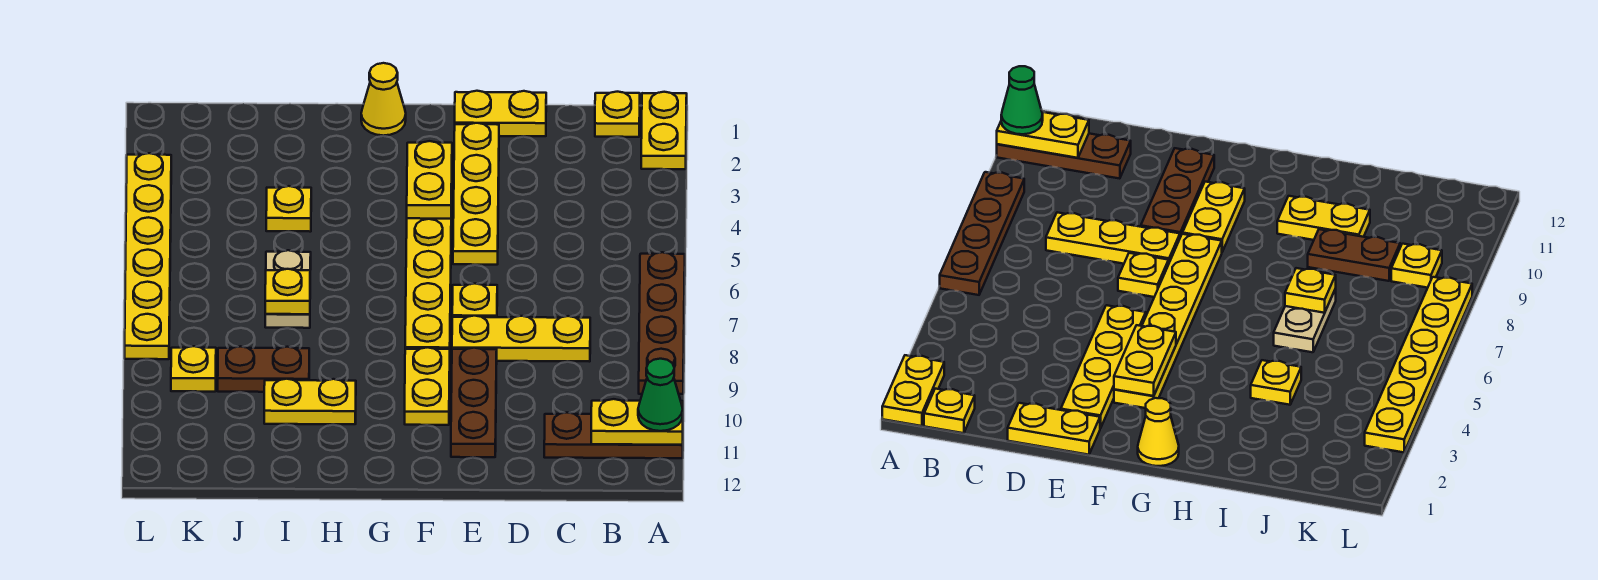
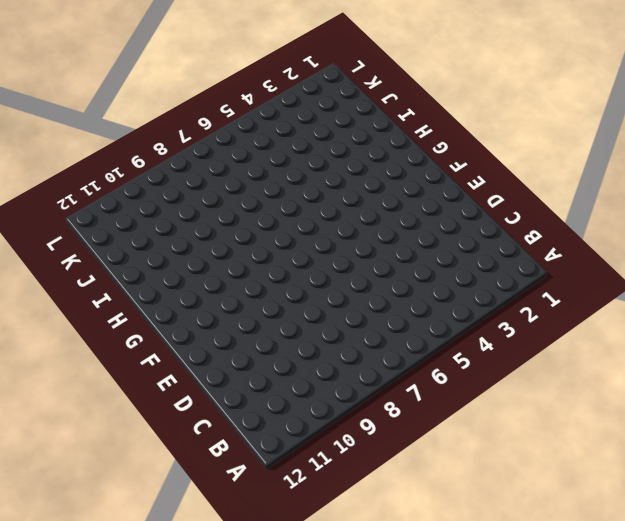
none -> yellow 1x2 plate [641,92,687,169]
none -> brown 1x4 plate [639,252,685,394]
none -> brown 1x3 plate [544,413,683,458]

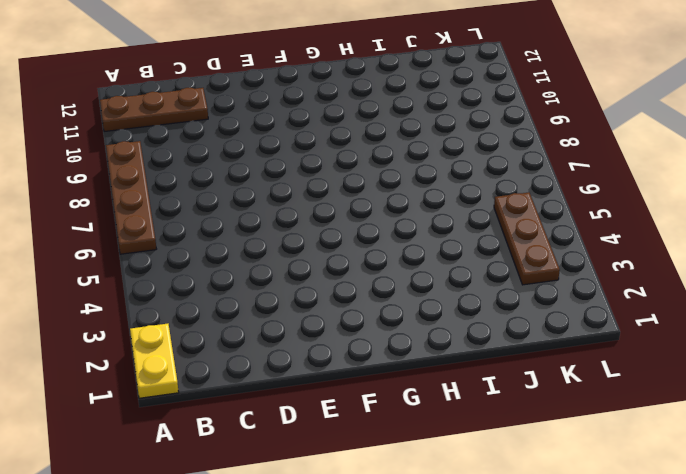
brown 1x3 plate [494,192,560,285] -> brown 1x3 plate moved to [451,348,497,457]
none -> yellow 1x1 plate [595,92,640,137]
none -> yellow 1x3 plate [452,316,590,362]
none -> yellow 1x2 plate [455,91,546,136]

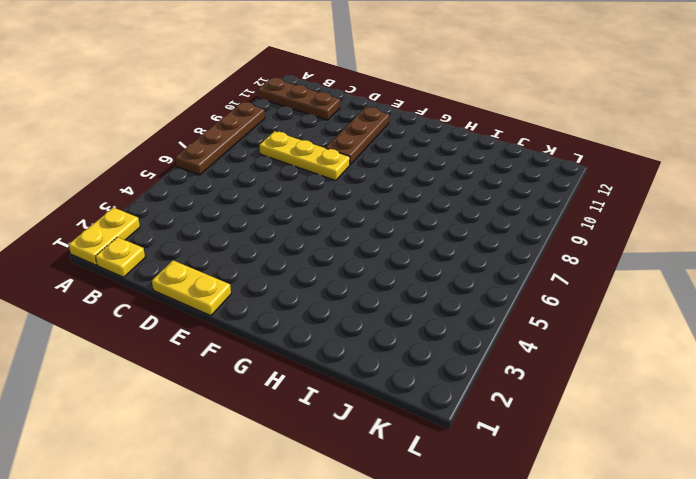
none -> yellow 1x4 plate [453,123,499,265]
none -> yellow 1x1 plate [452,284,497,317]
none -> yellow 1x6 plate [405,197,452,349]

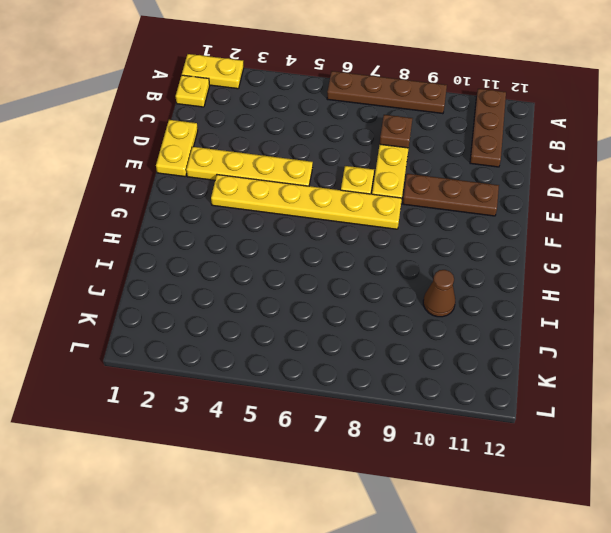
brown 1x1 plate [380,115,413,148] -> none
brown 1x1 cone [423,270,455,317] -> yellow 1x2 plate [264,379,356,424]
none -> yellow 1x2 plate [405,347,450,425]
none -> yellow 1x1 cone [361,63,406,136]
none -> yellow 1x1 plate [266,186,311,232]

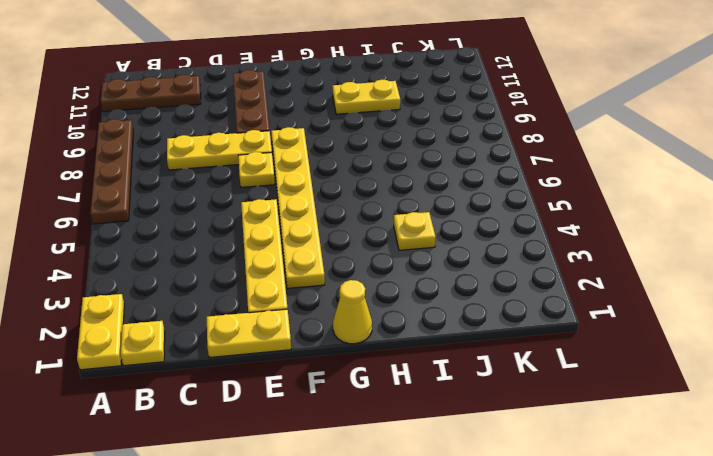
none -> yellow 1x2 plate [405,347,450,425]
none -> tan 1x2 plate [265,250,311,328]
none -> brown 1x2 plate [218,346,309,392]

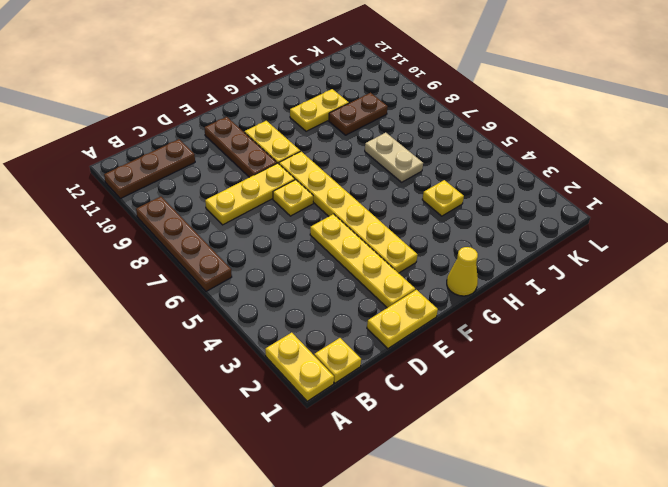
none -> yellow 1x1 plate [171,346,216,392]
none -> yellow 1x6 plate [125,153,171,359]
none -> yellow 1x2 plate [591,399,683,445]

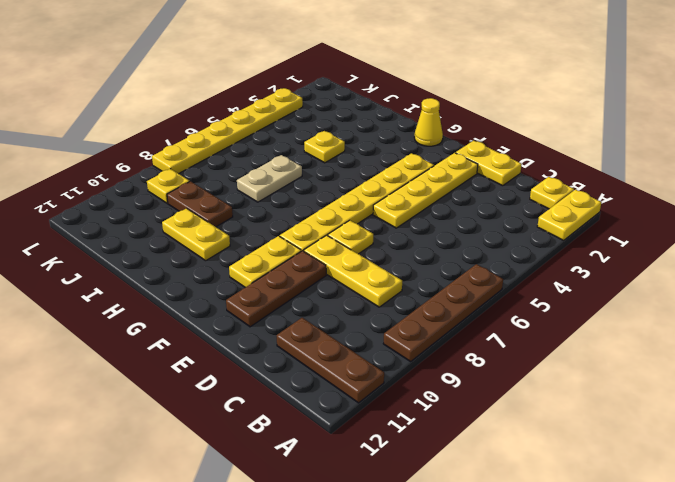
none -> yellow 1x2 plate [591,399,683,445]
none -> yellow 1x2 plate [407,141,452,219]
none -> yellow 1x1 plate [265,269,310,314]

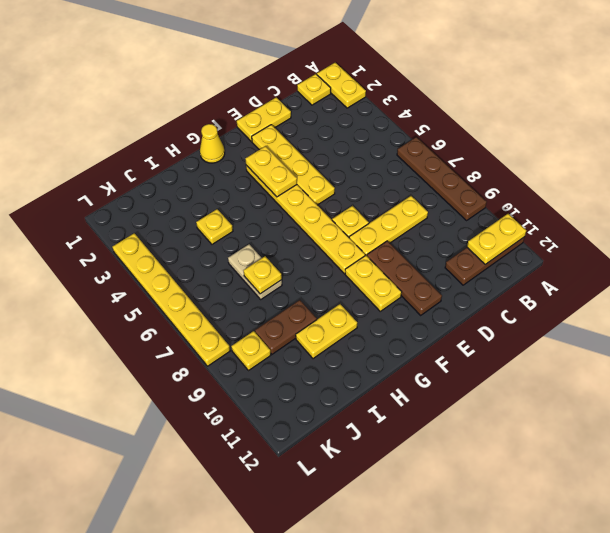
none -> green 1x1 cone [638,359,683,431]

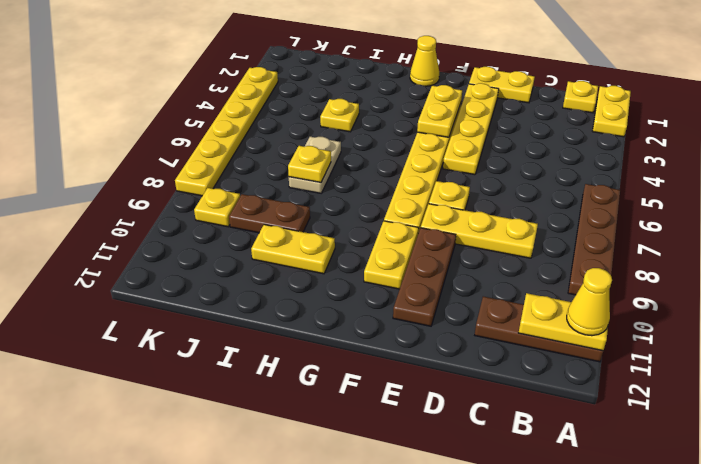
yellow 1x1 cone [567,268,612,336] -> green 1x1 cone [638,359,683,431]

